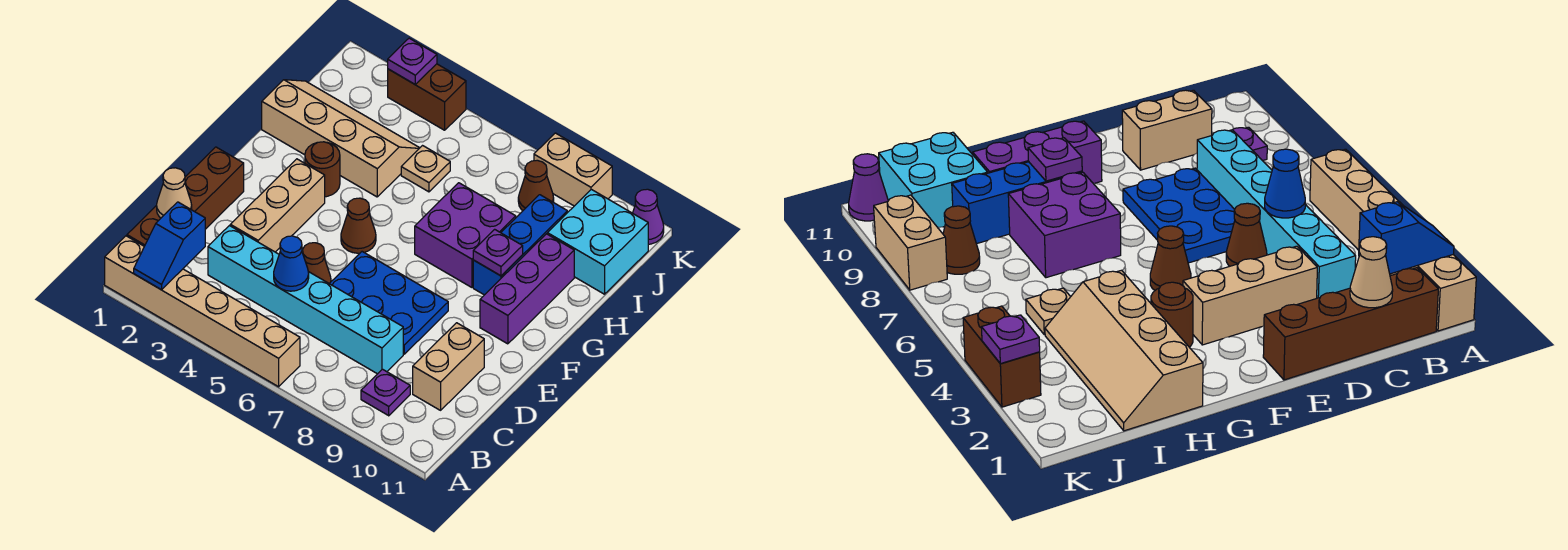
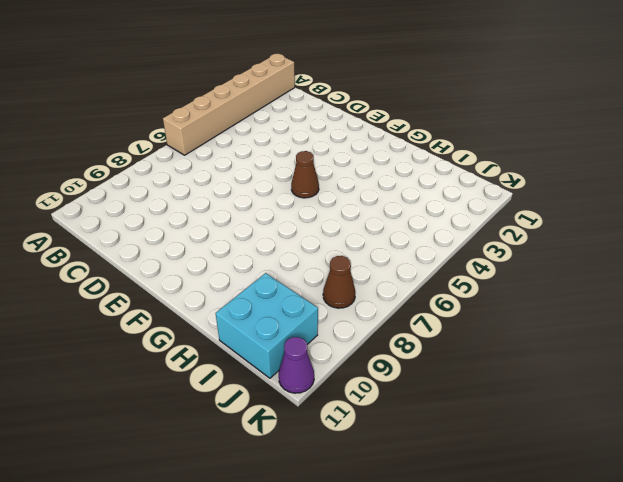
none -> brown 1x4 brick [127,147,244,246]
none -> purple 1x1 plate [361,369,410,416]
none -> cyan 1x6 brick [208,226,403,374]

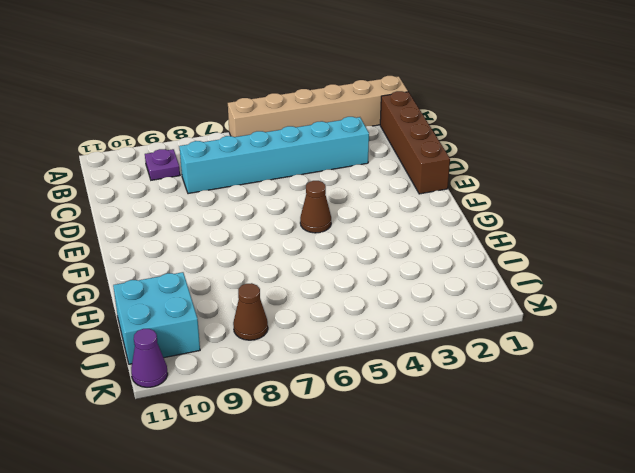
none -> tan 1x2 brick [413,323,484,410]
none -> tan 1x3 brick [230,159,325,252]
none -> brown 1x1 cone [302,243,331,283]

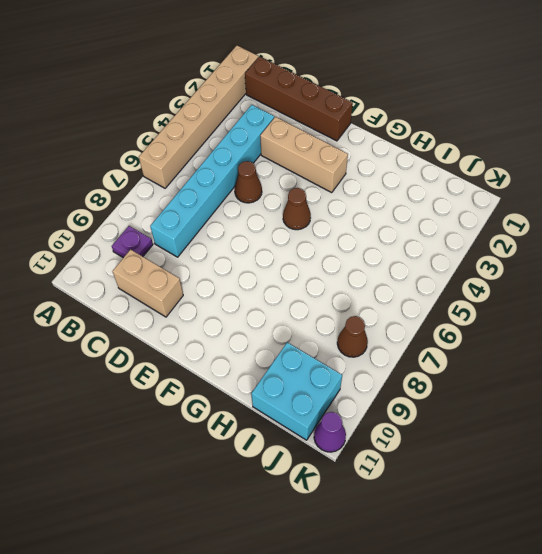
none -> blue 2x3 plate [329,252,448,354]
none -> purple 1x3 brick [480,234,574,344]
none -> brown 1x1 round brick [305,142,340,197]

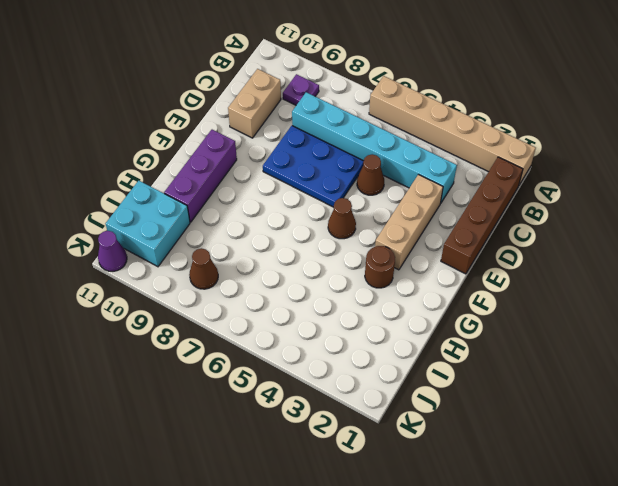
none -> purple 2x2 brick [415,183,516,287]
none -> blue 1x3 brick [473,195,567,295]
none -> tan 2x4 slope [262,80,419,197]

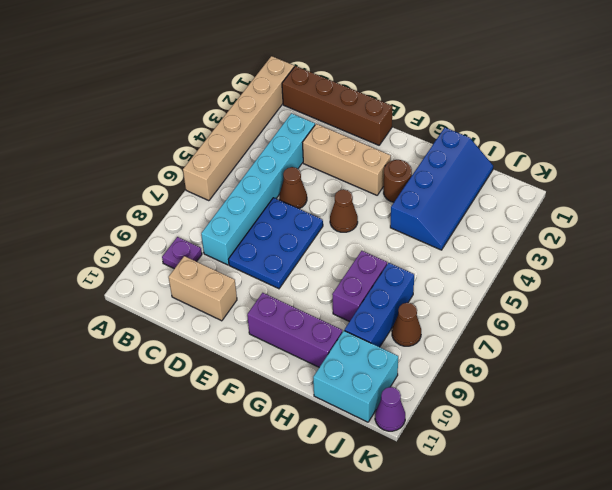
blue 2x4 slope [390,128,493,250] -> tan 2x4 slope [262,80,419,197]
purple 1x2 brick [332,251,387,322] -> purple 2x2 brick [415,183,516,287]
blue 1x3 brick [345,263,414,347] -> blue 1x3 brick turned to [473,195,567,295]
none -> tan 1x1 plate [401,146,450,192]
none -> brown 1x2 brick [388,64,466,130]
none -> tan 1x2 brick [534,133,612,206]

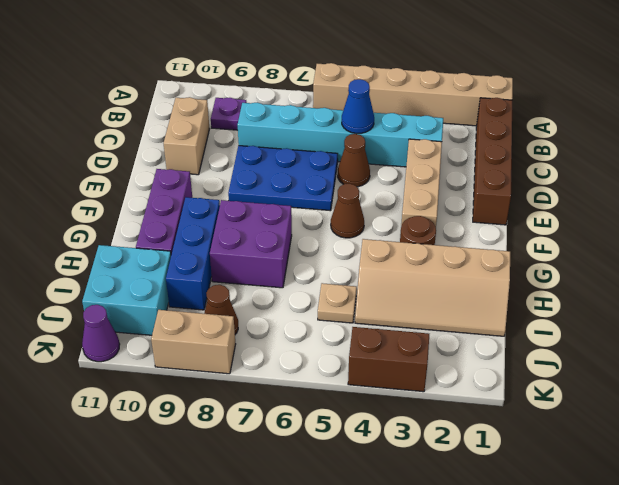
none -> blue 1x2 slope [134,202,205,290]
none -> tan 1x1 cone [157,168,192,218]
none -> purple 1x1 plate [473,229,523,276]

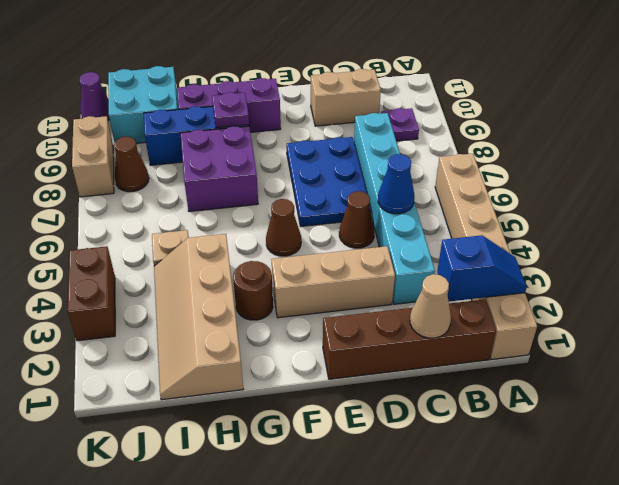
none -> purple 1x1 plate [388,38,437,84]

